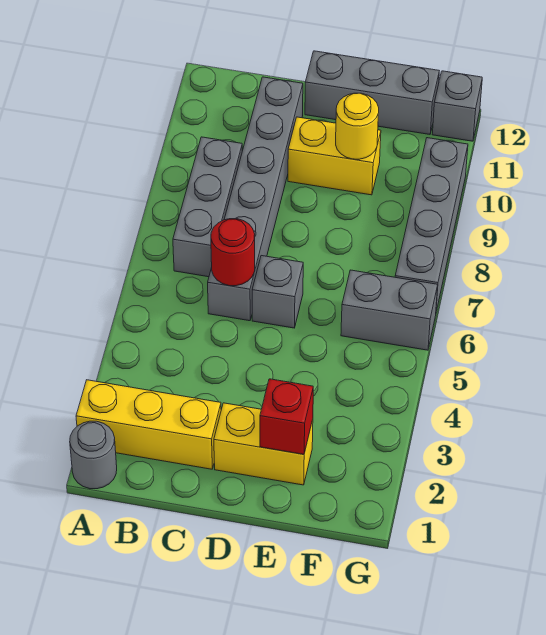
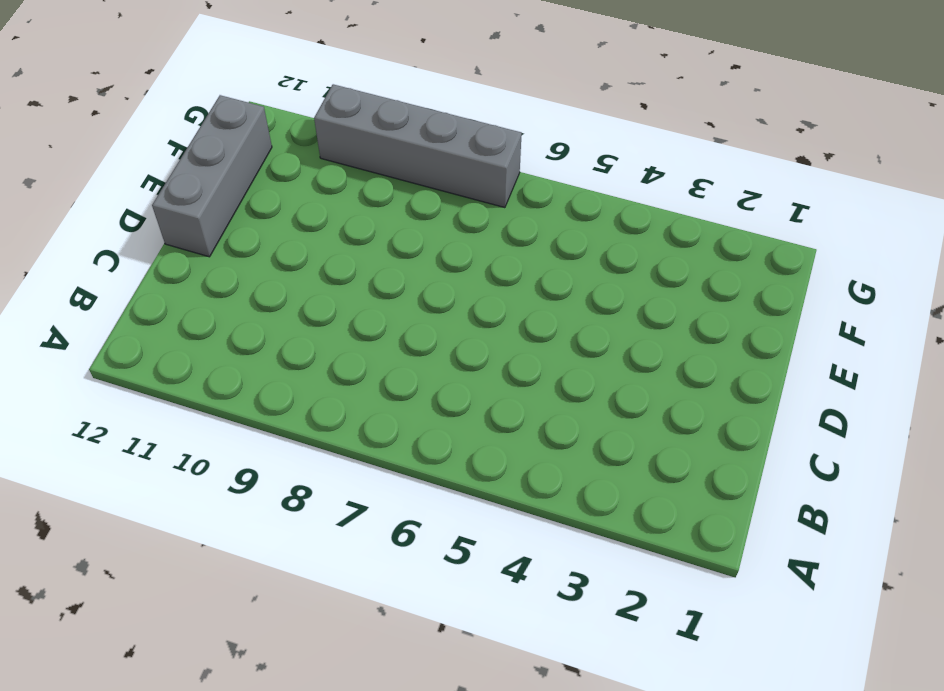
none -> grey 1x1 round brick [70,421,117,489]
none -> yellow 1x3 brick [76,380,221,469]
none -> grey 1x3 brick [173,137,242,277]

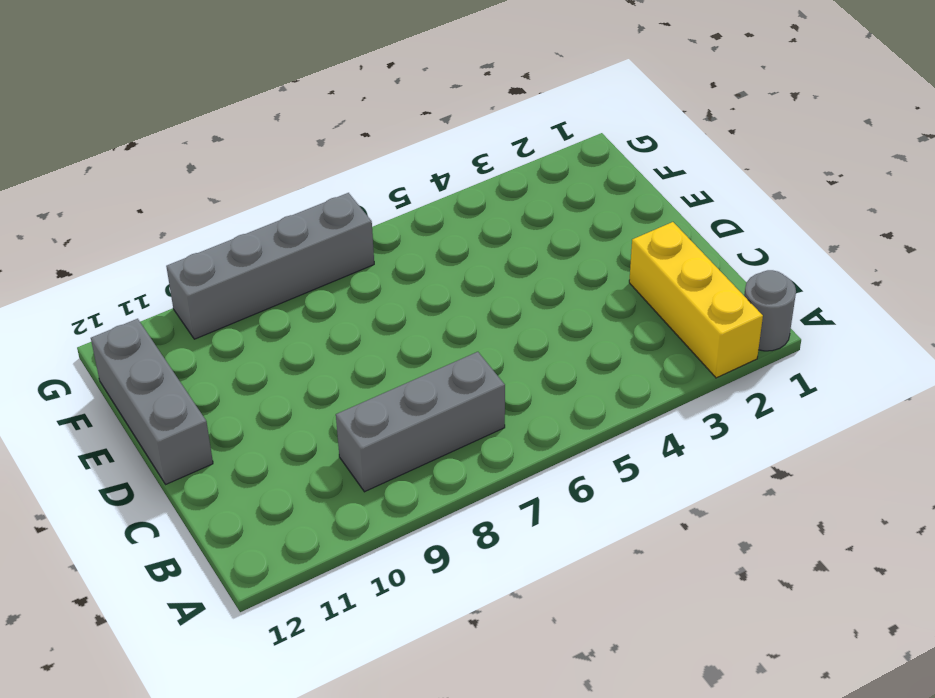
none -> grey 1x6 brick [208,77,303,321]
none -> yellow 1x2 brick [214,403,313,485]
none -> grey 1x1 brick [252,256,303,328]

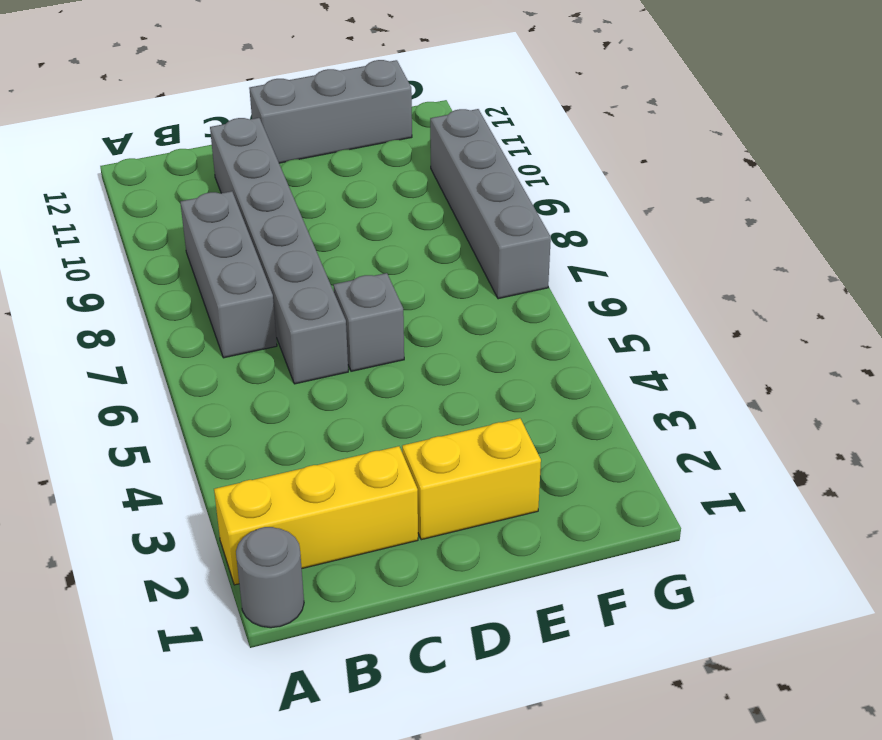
none -> yellow 1x2 brick [288,117,381,195]
none -> grey 1x2 brick [341,270,438,350]
none -> grey 1x1 brick [432,71,482,141]

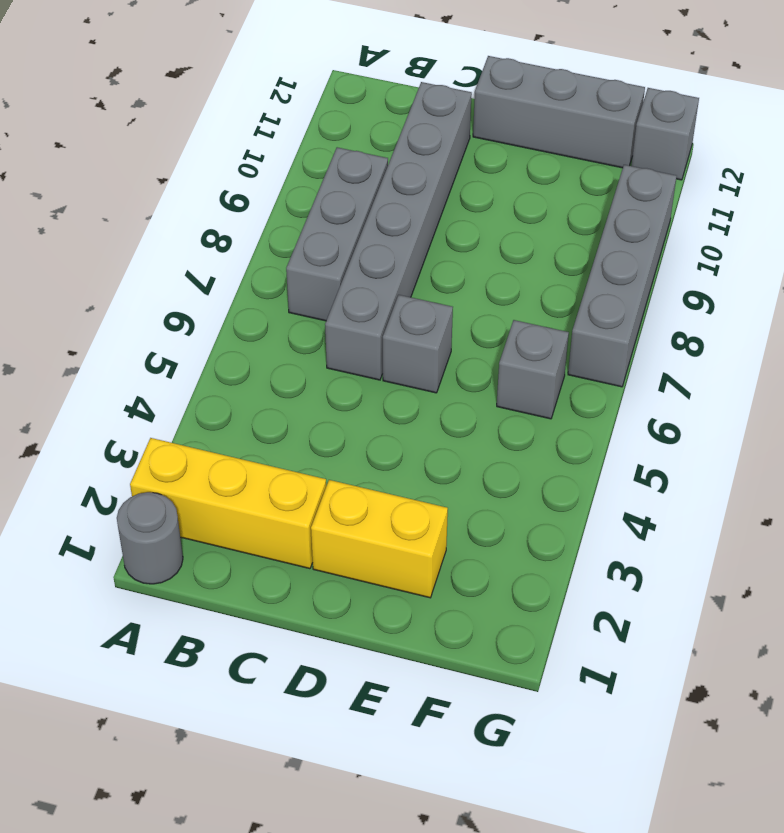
grey 1x1 brick [497,320,569,419] -> grey 1x2 brick [341,270,438,350]
none -> yellow 1x2 brick [288,117,381,195]
none -> red 1x1 round brick [211,219,255,286]
none -> red 1x1 brick [260,379,313,454]

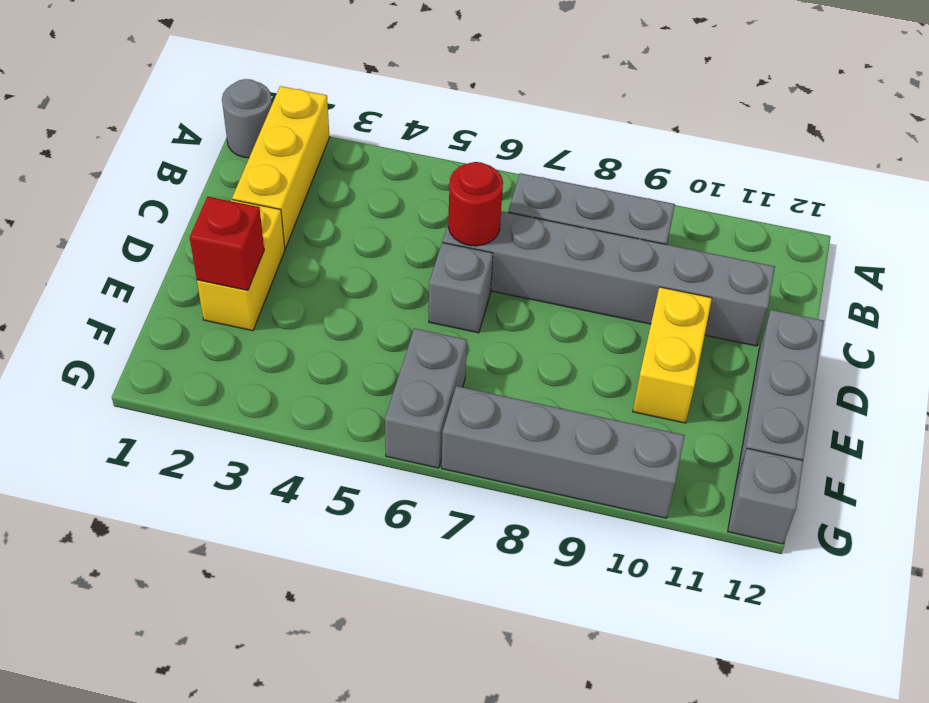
none -> yellow 1x1 round brick [336,93,379,159]

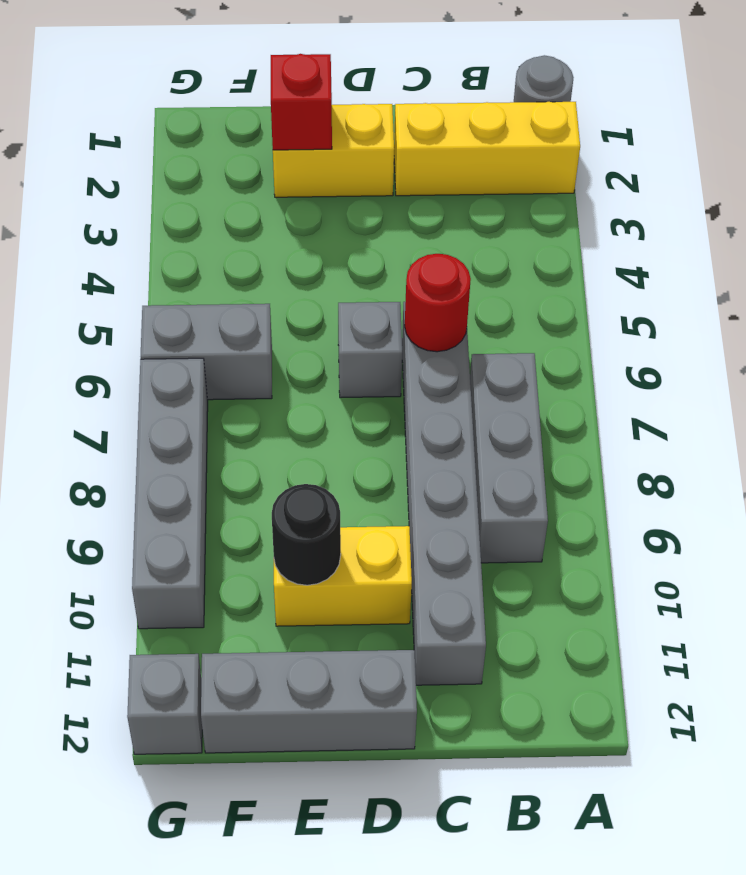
black 1x1 round brick [272,484,341,585] -> yellow 1x1 round brick [336,93,379,159]

